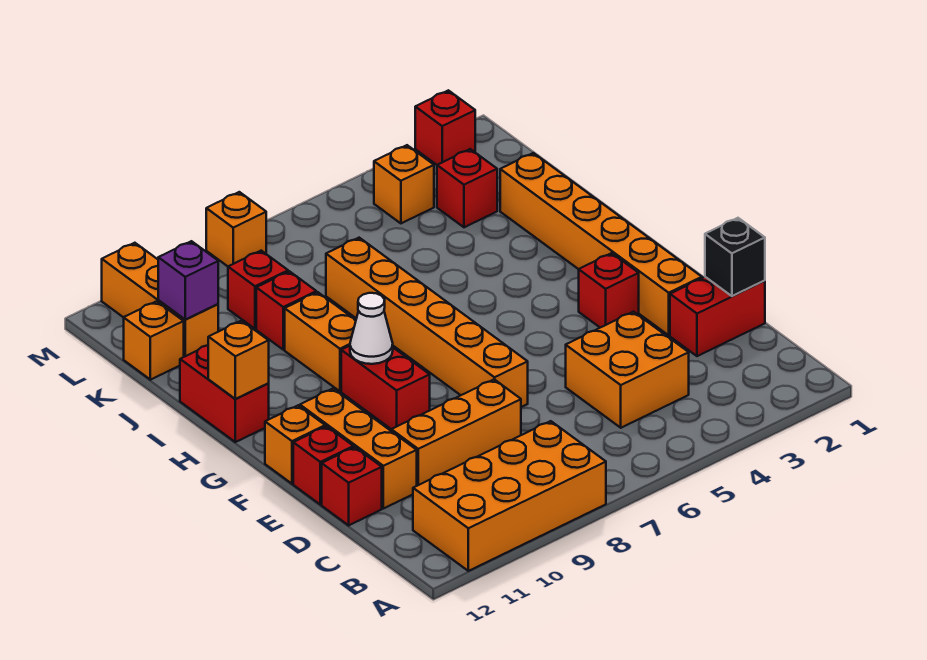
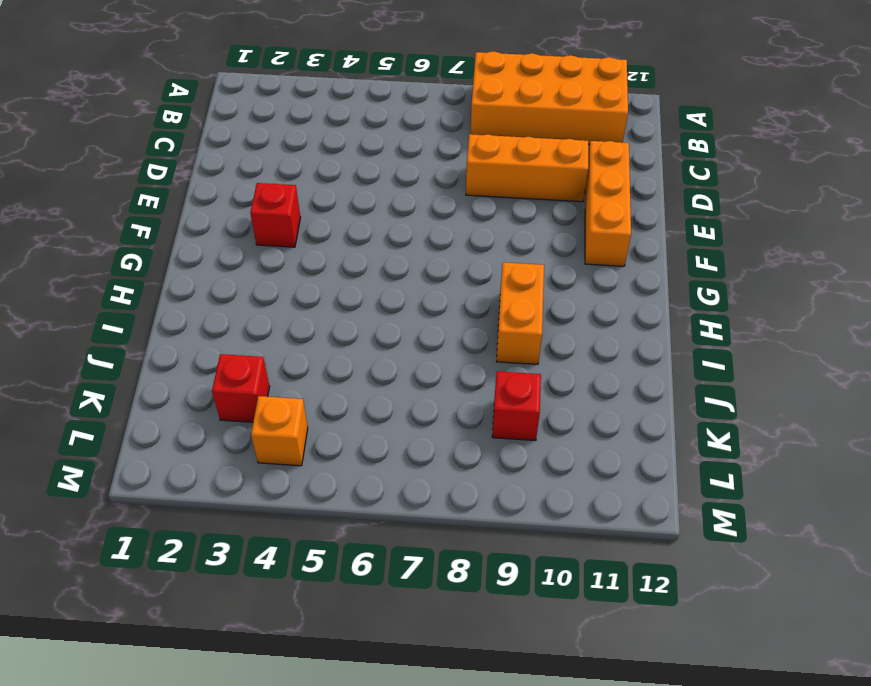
none -> orange 2x2 brick [566,312,689,428]
none -> red 1x2 brick [670,277,765,356]
none -> red 1x1 brick [322,447,382,525]

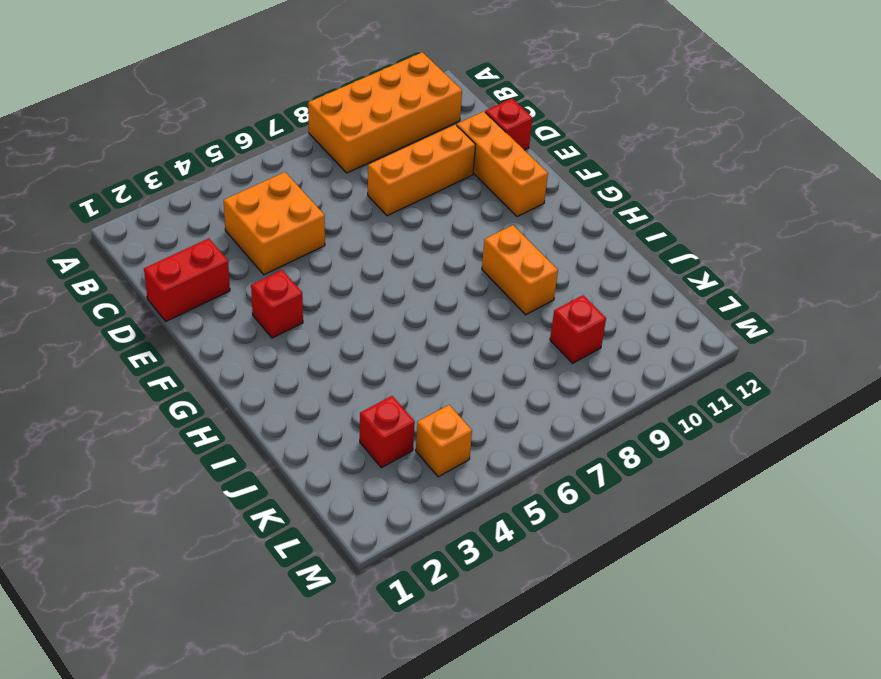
none -> orange 1x6 brick [500,153,702,335]
none -> orange 1x6 brick [326,238,528,407]
none -> red 1x1 brick [293,426,353,505]

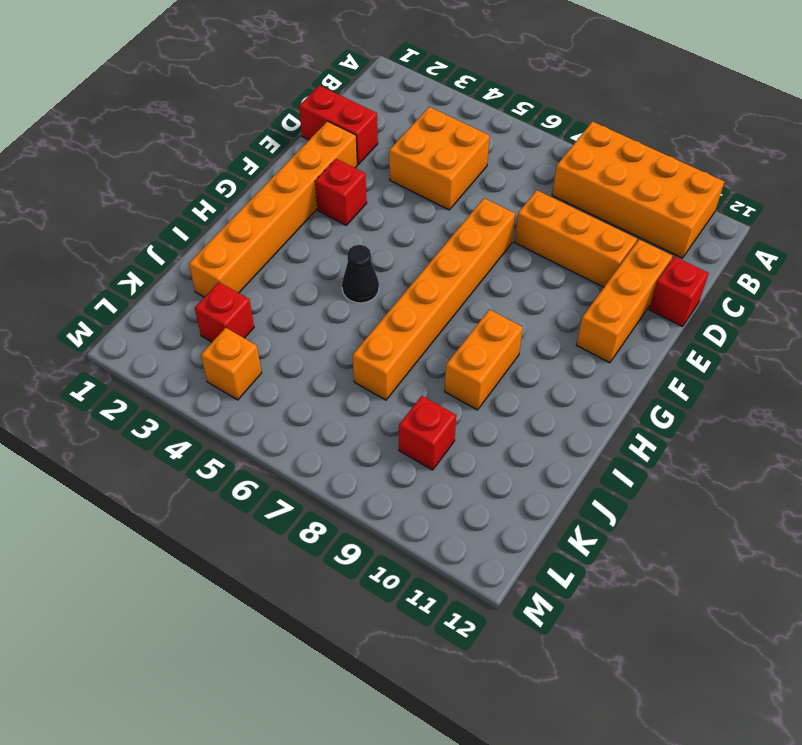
black 1x1 cone [342,245,379,303] -> none
none -> red 1x1 brick [293,426,353,505]
none -> red 1x2 brick [341,346,430,429]
none -> orange 1x1 brick [265,405,325,484]

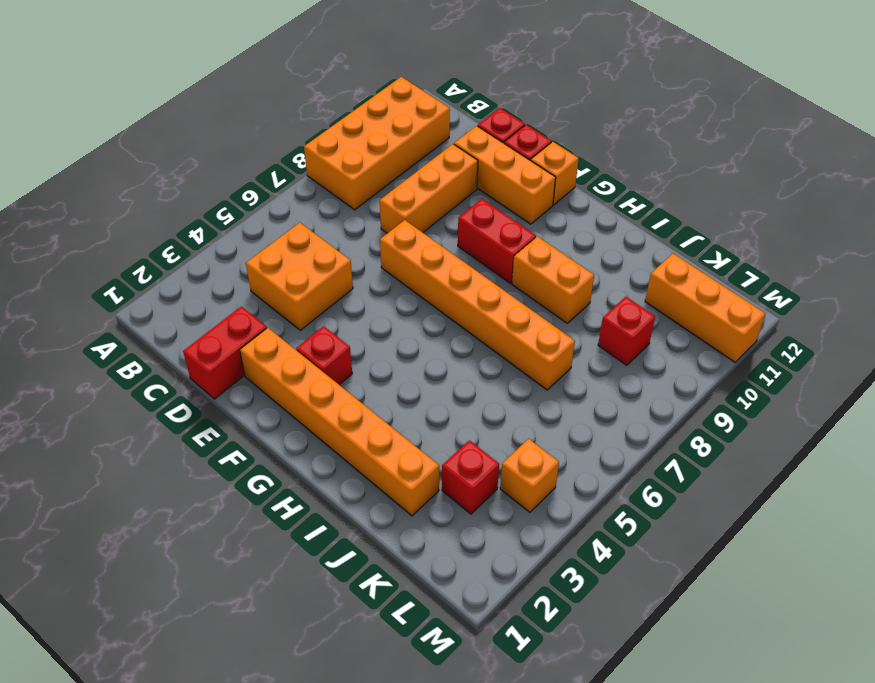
none -> red 1x2 brick [180,345,269,442]
none -> red 1x1 brick [256,271,316,350]
none -> orange 1x1 brick [124,301,184,380]

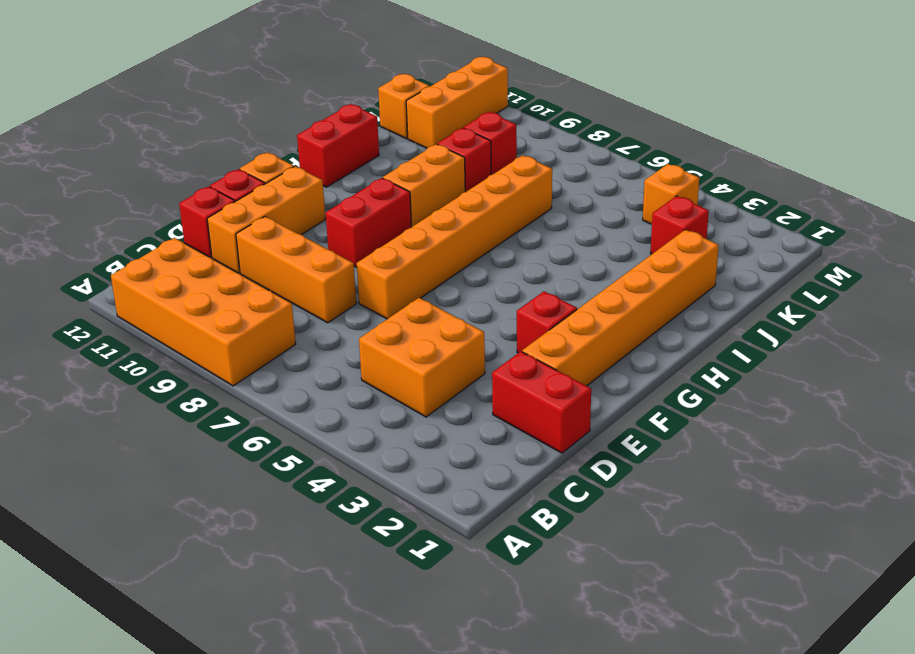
none -> red 1x1 brick [415,90,475,165]
none -> orange 1x1 brick [206,192,266,266]
none -> black 1x1 brick [705,218,765,296]

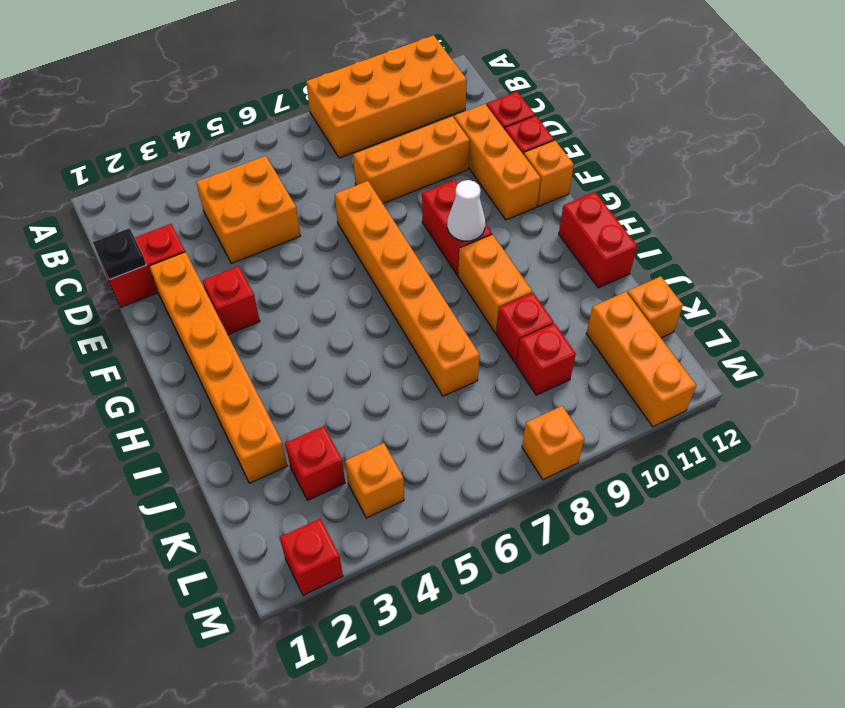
black 1x1 plate [93,228,146,280] -> black 1x1 brick [705,218,765,296]
none -> orange 1x1 brick [208,321,269,399]
none -> purple 1x1 brick [158,241,218,320]

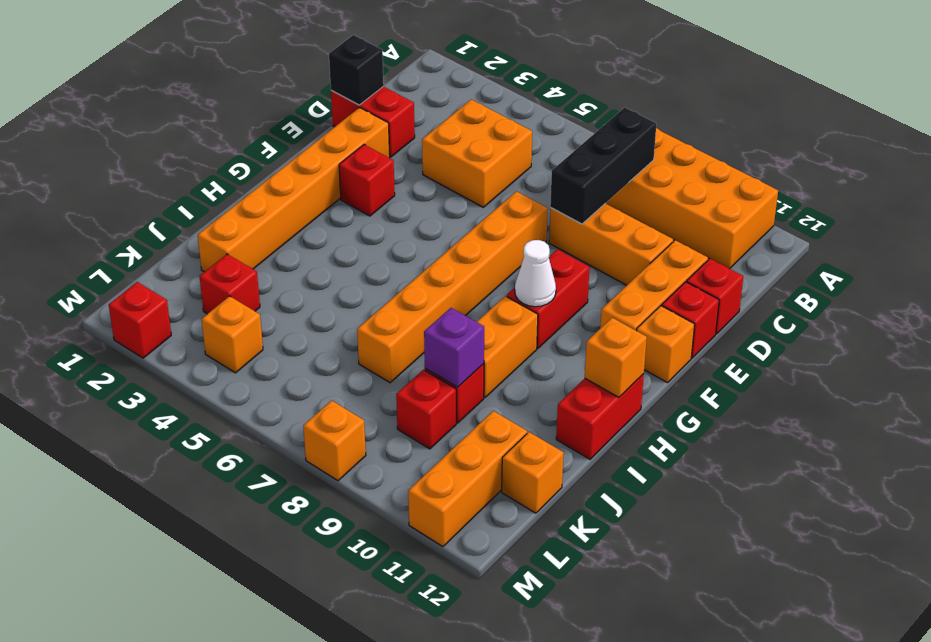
black 1x3 brick [550,107,656,224] -> none
purple 1x1 brick [424,308,484,387] -> purple 1x1 brick moved to [158,241,218,320]

